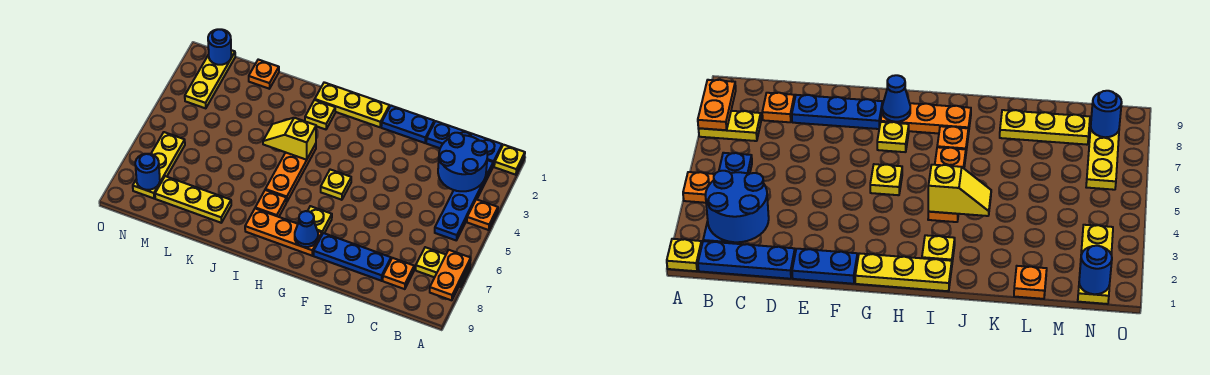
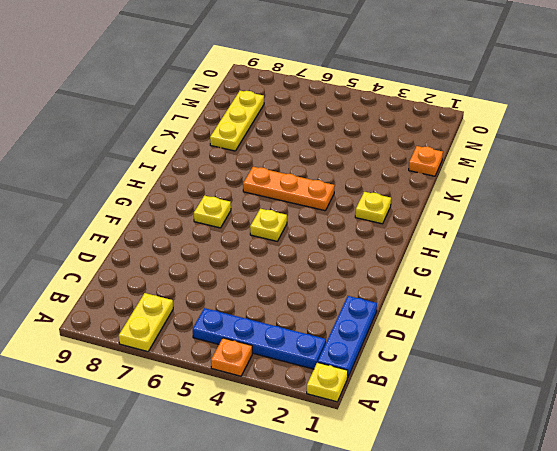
none -> orange 1x1 plate [383,258,414,289]
none -> blue 1x3 plate [314,233,391,281]
none -> blue 1x2 plate [381,106,434,143]

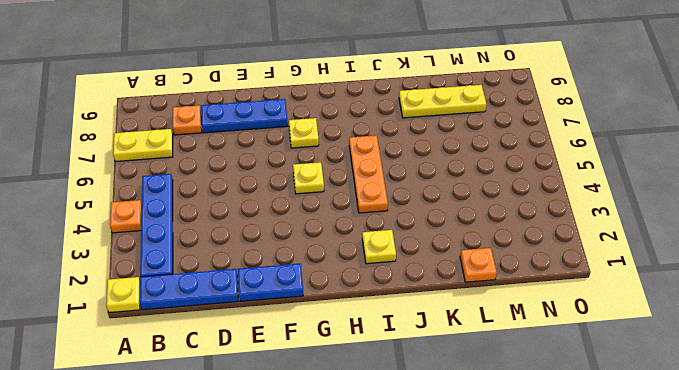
none -> yellow 1x3 plate [315,82,389,127]
none -> orange 1x3 plate [245,209,322,256]
none -> orange 1x1 plate [255,190,286,217]

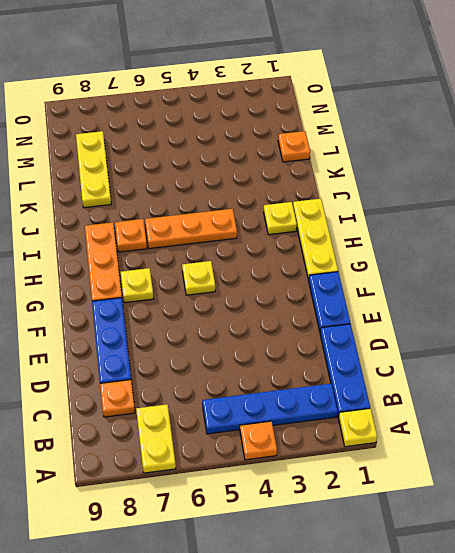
none -> yellow 1x3 plate [185,50,235,108]
none -> yellow 1x3 plate [133,132,185,198]
none -> orange 1x2 plate [430,250,471,300]

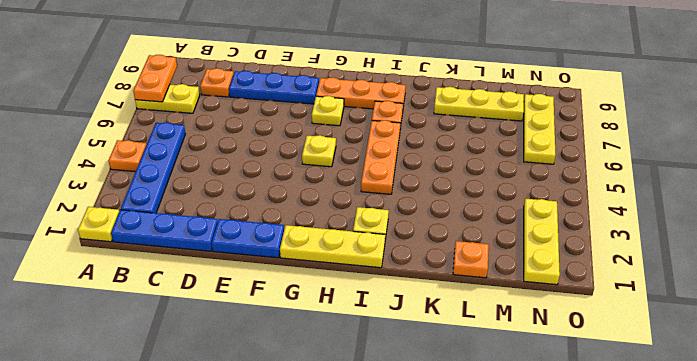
none -> blue 2x2 round brick [438,133,487,191]
none -> blue 1x1 cone [295,211,318,247]
none -> yellow 1x2 slope [263,118,316,160]

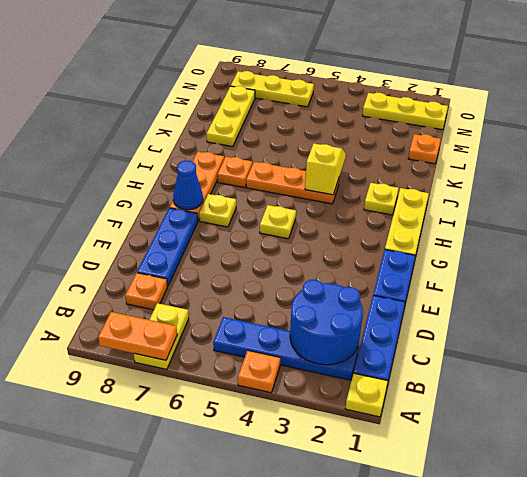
none -> blue 1x1 round brick [208,29,231,65]
none -> blue 1x1 round brick [135,154,160,190]

